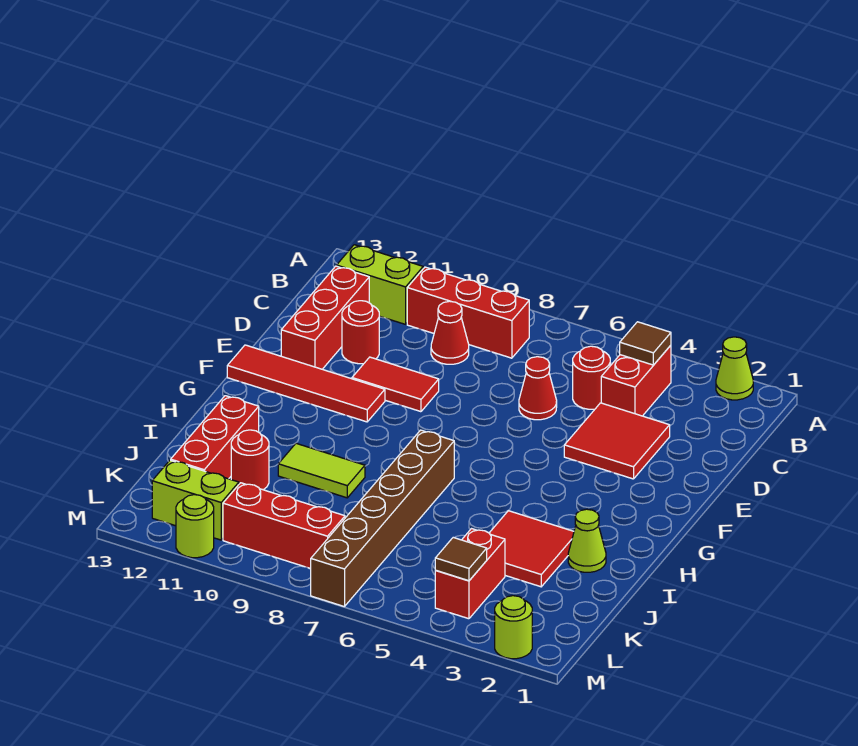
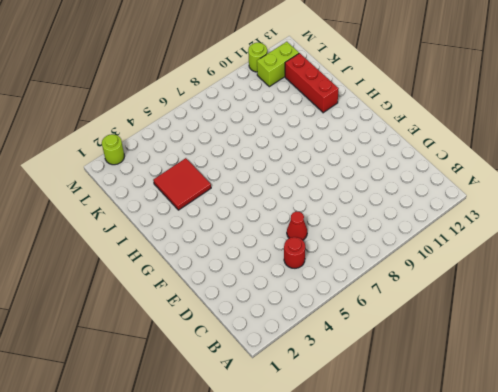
none -> lime 1x1 cone [716,337,753,400]
none -> red 1x2 brick [601,345,671,416]
none -> red 1x3 brick [407,267,529,358]

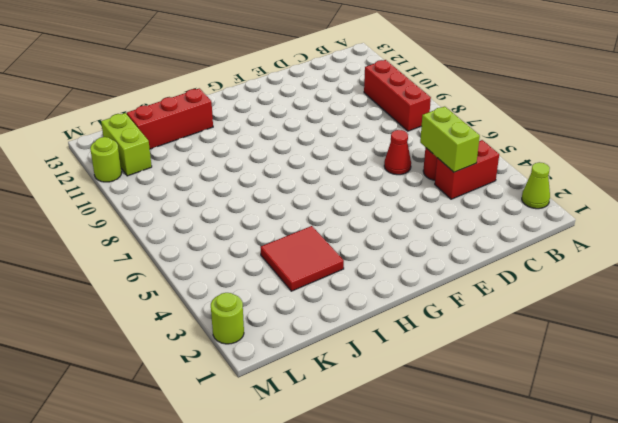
lime 1x2 brick [420,107,480,172] -> lime 1x2 brick moved to [337,245,423,324]
none -> red 1x1 cone [431,301,469,364]
none -> red 1x3 brick [281,266,369,369]
none -> red 2x2 tile [564,403,670,479]

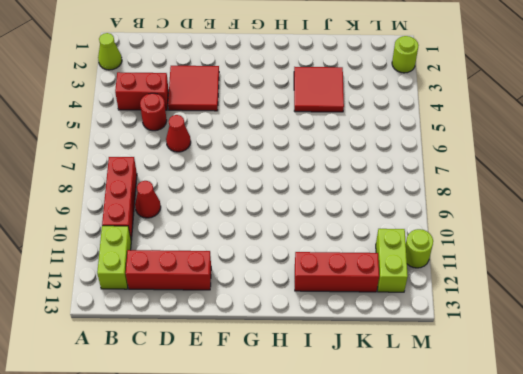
none -> red 1x1 round brick [342,301,379,364]
none -> red 1x2 tile [352,357,439,412]
none -> red 1x4 tile [227,345,385,422]

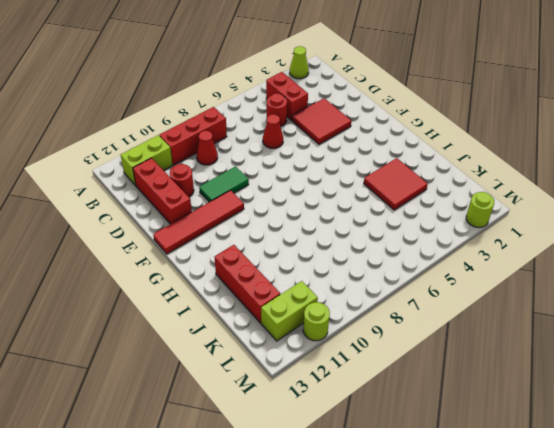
green 1x2 tile [199,167,249,202] -> red 1x2 tile [352,357,439,412]
none -> brown 1x6 brick [311,430,454,607]
none -> lime 1x1 cone [568,509,606,572]
none -> lime 1x2 tile [278,443,365,498]

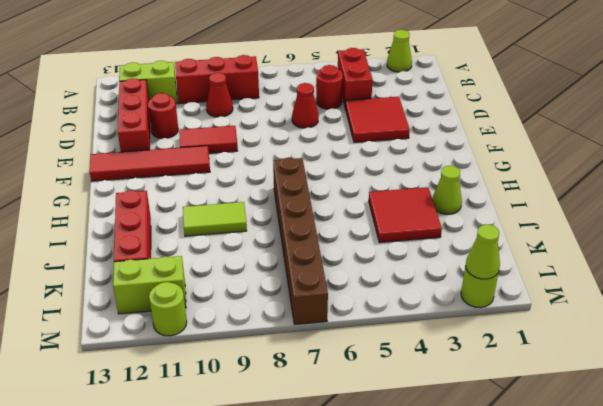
lime 1x1 cone [466,224,500,279] -> none
none -> red 1x1 round brick [231,430,269,490]
none -> red 1x2 brick [435,529,505,619]
none -> red 1x3 brick [223,483,345,569]

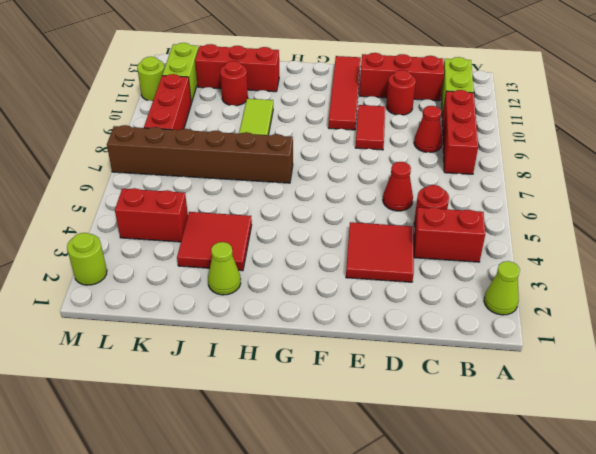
none -> brown 1x1 tile [620,322,671,365]
none -> brown 1x1 tile [435,538,487,581]

